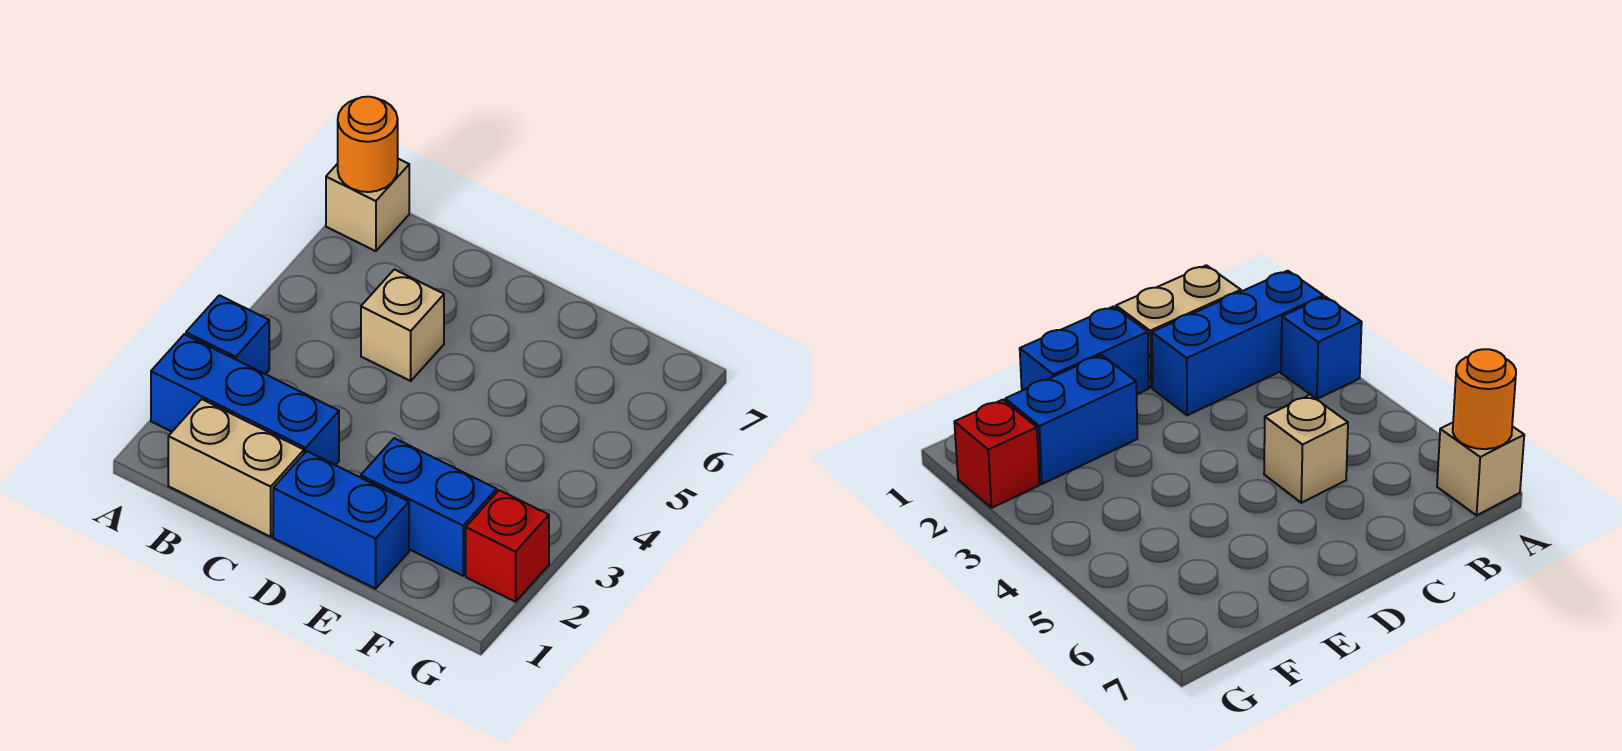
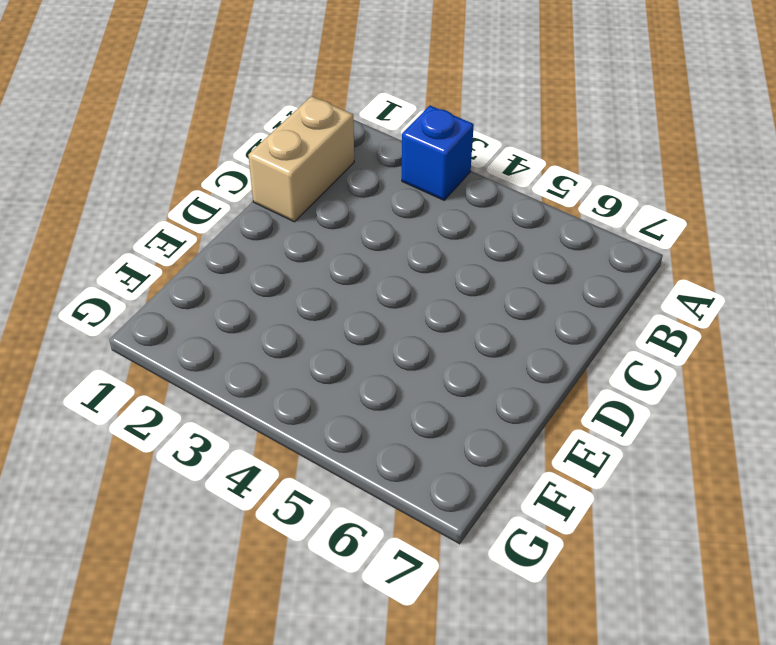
none -> blue 1x3 brick [151,334,339,465]
none -> tan 1x1 brick [326,159,409,251]

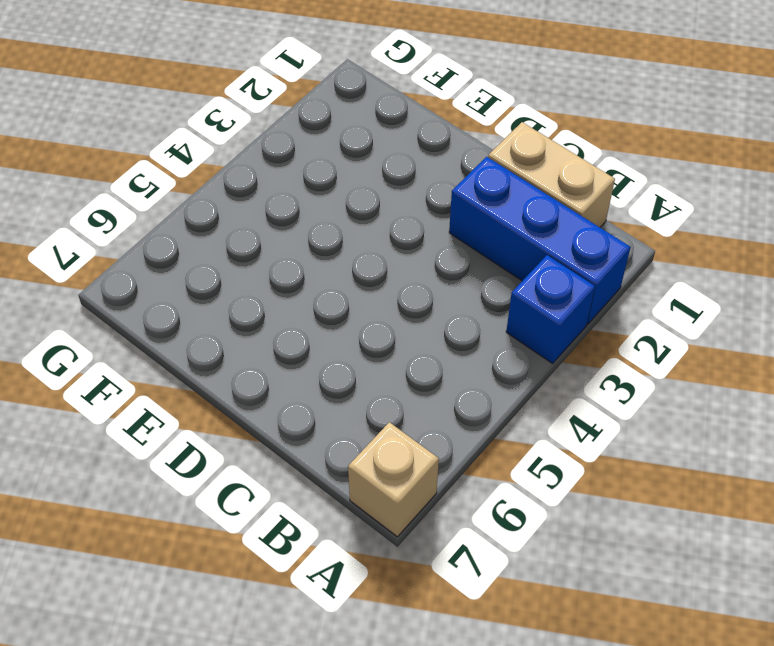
none -> tan 1x1 brick [361,269,444,381]
none -> blue 1x2 brick [273,451,409,589]

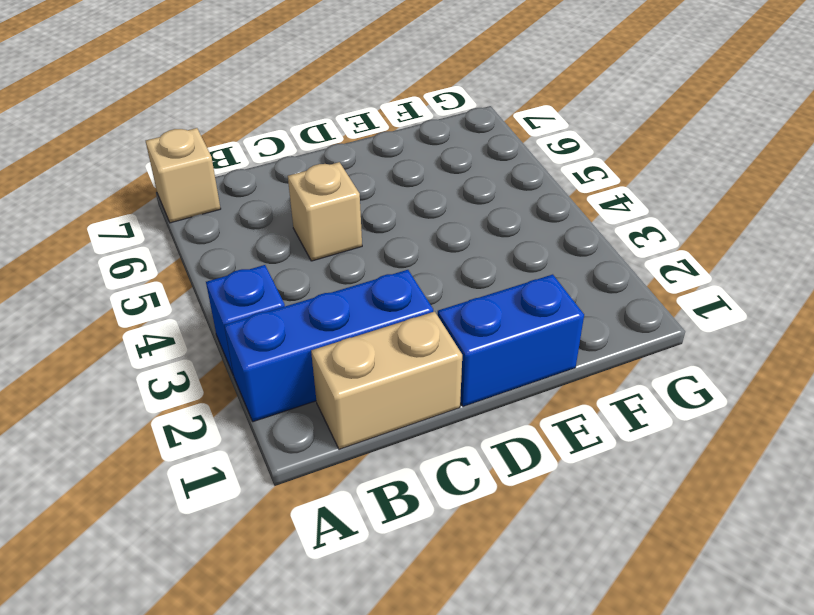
none -> blue 1x2 brick [361,438,497,576]
none -> red 1x1 brick [466,490,549,602]

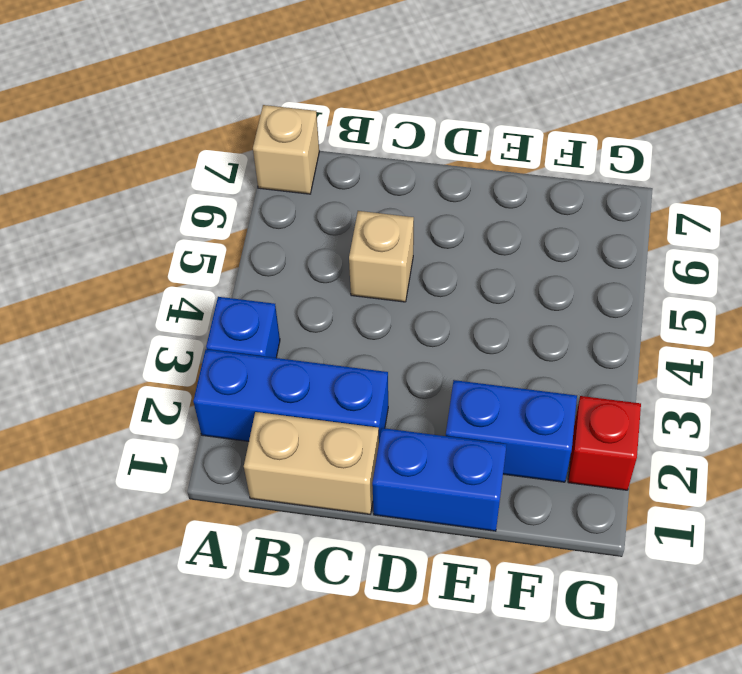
none -> orange 1x1 round brick [338,97,398,192]

